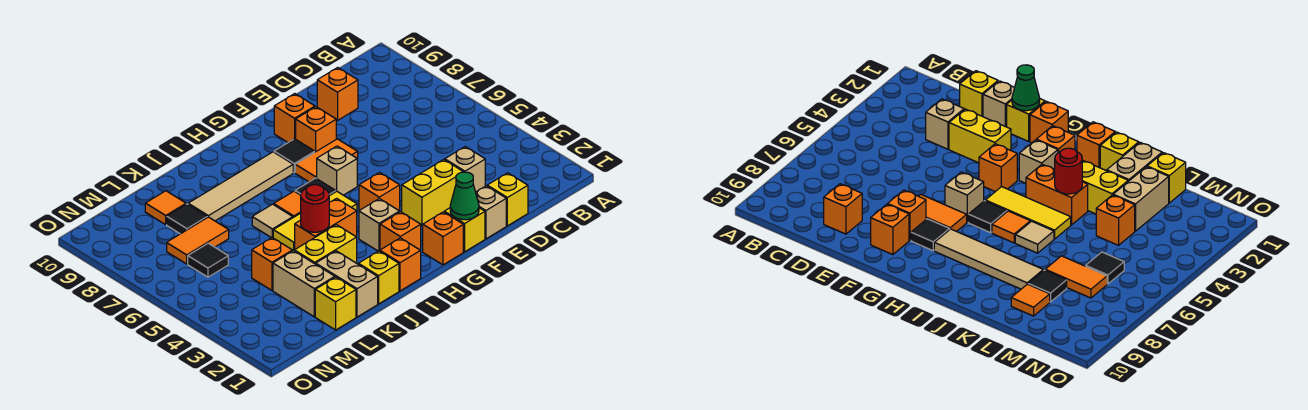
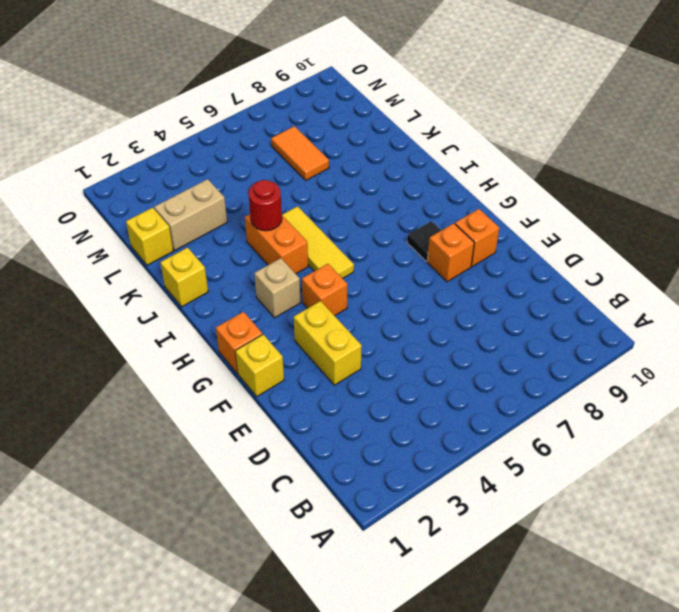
none -> yellow 1x1 brick [487,173,528,226]
none -> tan 1x1 brick [445,147,485,192]
none -> orange 1x1 brick [317,68,358,120]
none -> tan 1x1 brick [476,186,506,239]

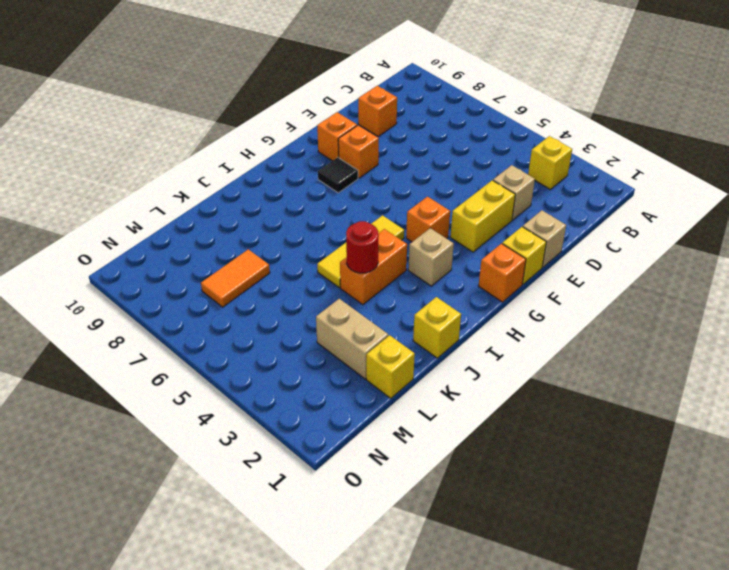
yellow 1x1 brick [528,136,572,189] -> yellow 1x1 brick moved to [487,173,528,226]
none -> orange 1x2 tile [295,139,358,182]
none -> tan 1x1 brick [317,146,357,195]
none -> orange 1x1 brick [380,212,421,250]
none -> black 1x1 tile [295,178,336,196]

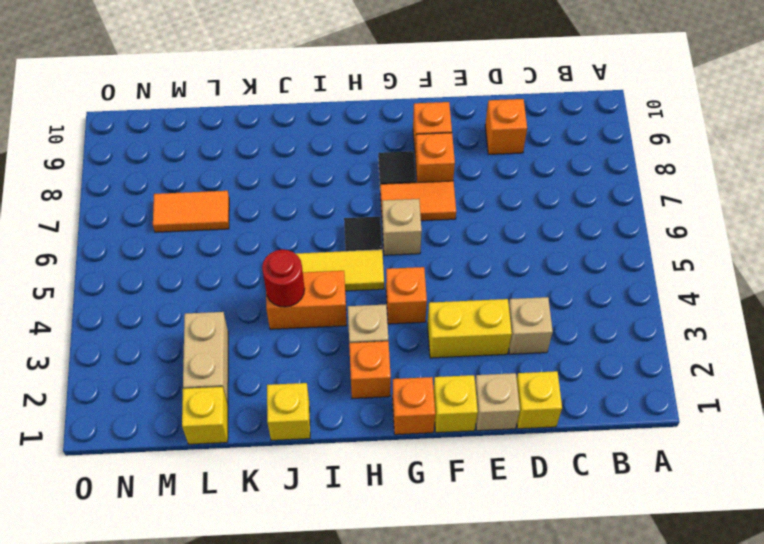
none -> tan 1x4 tile [188,152,293,221]
none -> orange 1x1 brick [380,238,421,291]
none -> orange 1x1 tile [274,191,301,218]
none -> yellow 1x2 brick [294,225,357,264]

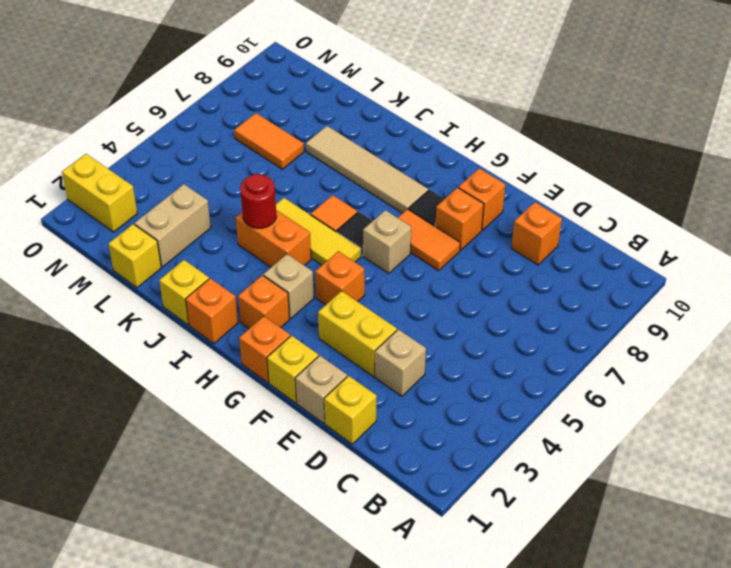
yellow 1x2 brick [62,154,137,232] -> yellow 1x2 brick moved to [294,225,357,264]
none -> tan 1x1 tile [252,204,293,238]
none -> tan 1x2 brick [316,251,378,317]
none -> orange 1x1 brick [252,238,292,290]
none -> black 1x1 tile [167,204,207,234]

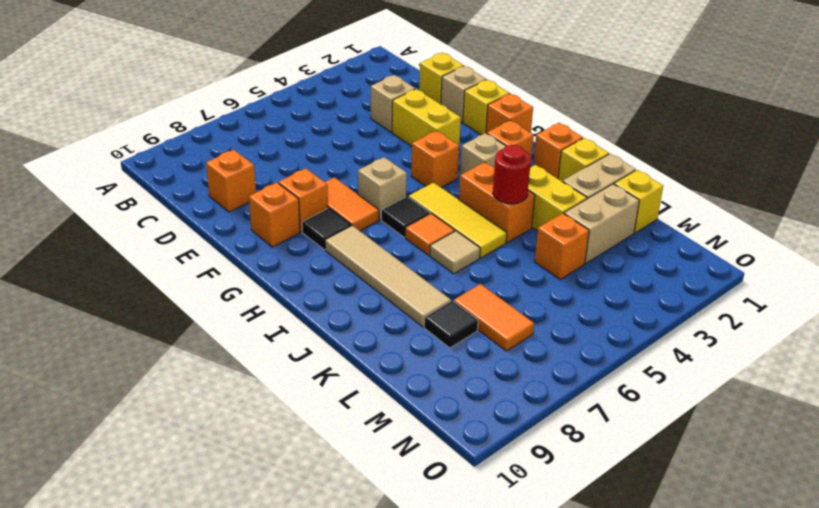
none -> orange 1x1 tile [145,191,186,225]
none -> black 1x1 tile [188,243,228,277]
none -> green 1x1 cone [450,172,479,220]

